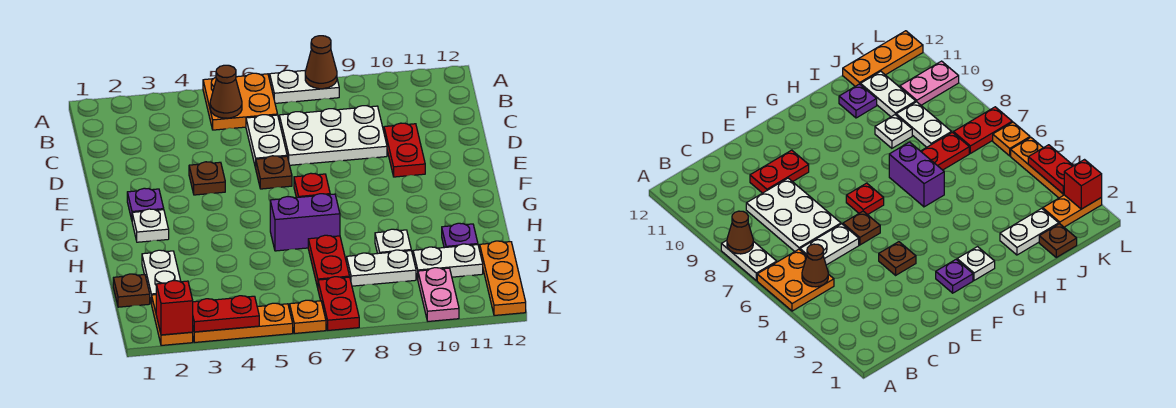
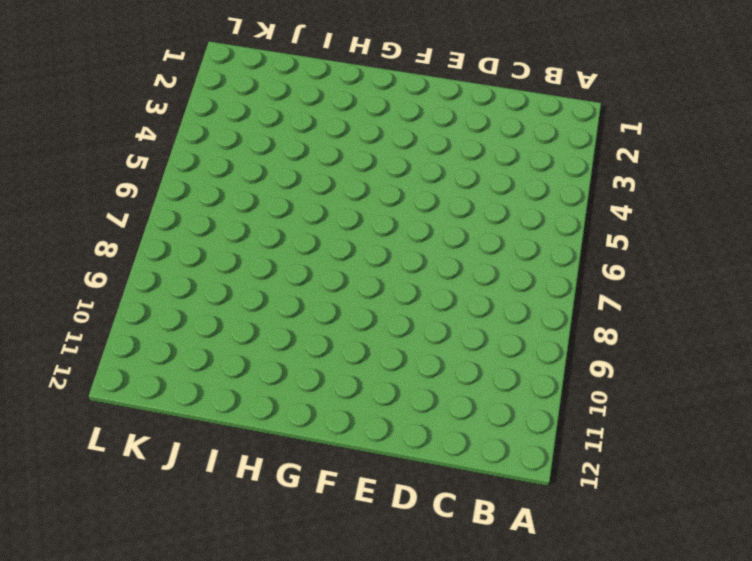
none -> orange 2x2 plate [203,73,278,130]
none -> white 1x2 plate [270,70,339,103]
none -> white 1x2 plate [246,115,287,168]

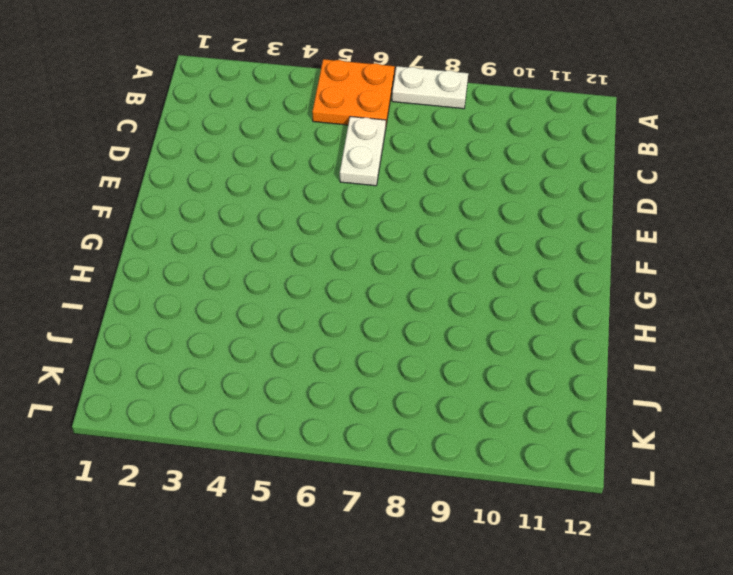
none -> white 2x3 plate [279,106,387,165]
none -> red 1x2 plate [384,123,425,177]
none -> brown 1x1 plate [189,162,225,195]

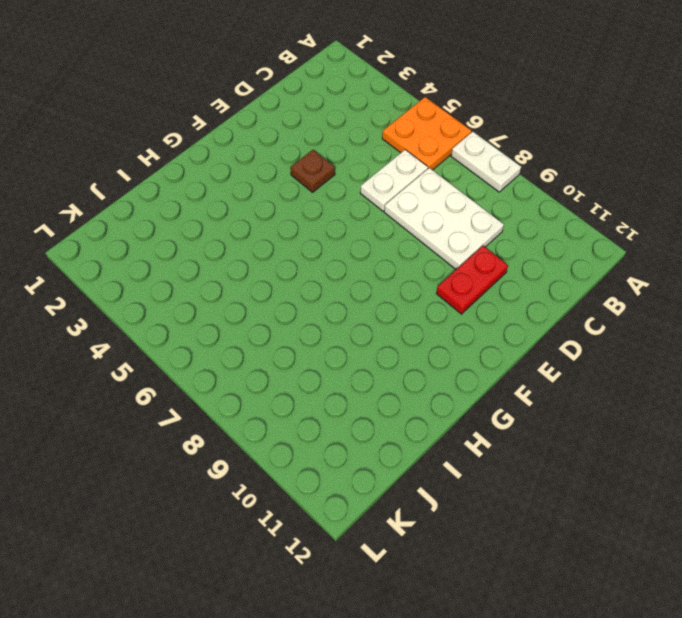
none -> brown 1x1 plate [256,156,292,189]
none -> purple 1x1 plate [127,188,164,220]
none -> red 1x1 plate [294,173,330,198]

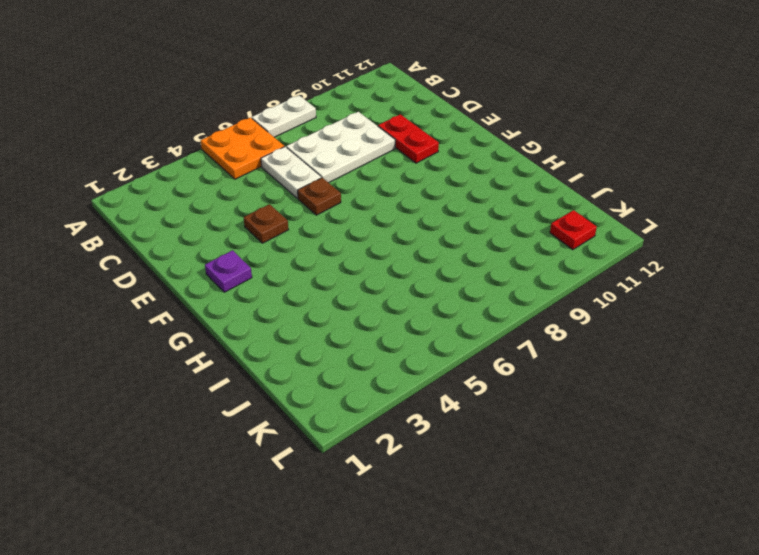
red 1x1 plate [550,210,597,250] -> red 1x1 plate moved to [294,173,330,198]
none -> white 1x1 plate [132,209,169,242]
none -> purple 1x2 brick [270,194,340,251]
none -> white 1x2 plate [142,250,181,304]

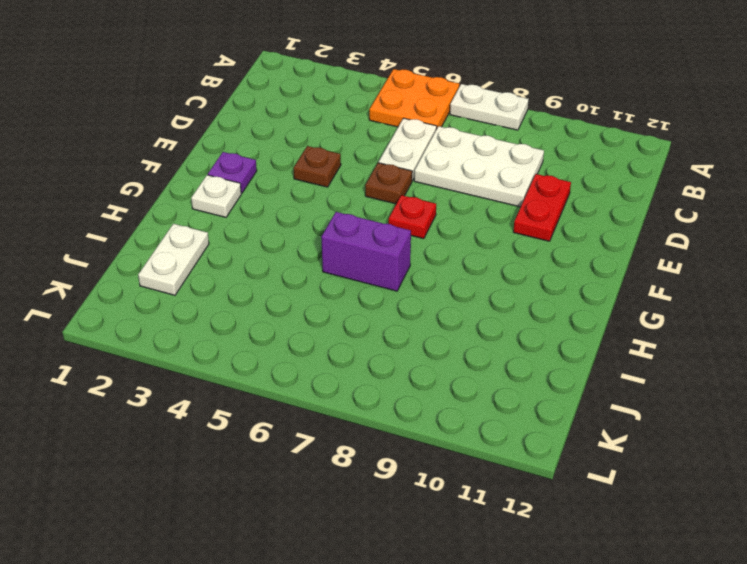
none -> red 1x2 plate [308,235,350,288]
none -> white 1x1 plate [375,229,411,254]
none -> purple 1x1 plate [442,223,478,248]

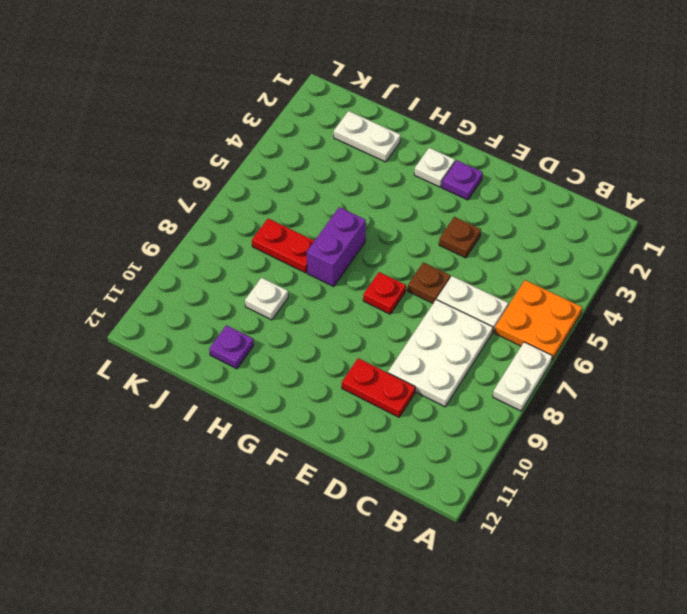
none -> brown 1x1 plate [113,274,150,307]
none -> white 1x2 plate [347,250,416,286]
none -> white 1x2 plate [413,244,483,279]

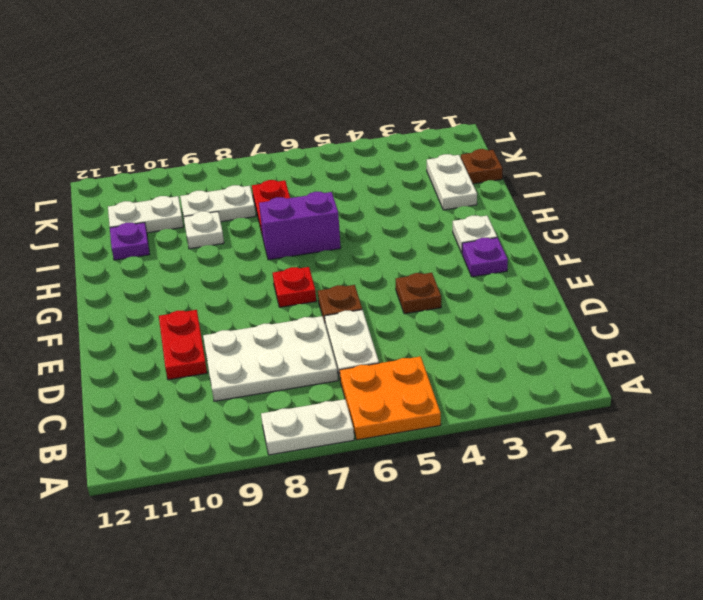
none -> orange 1x3 plate [480,241,526,315]
none -> orange 1x2 plate [152,295,193,345]
none -> red 1x2 plate [318,277,359,330]

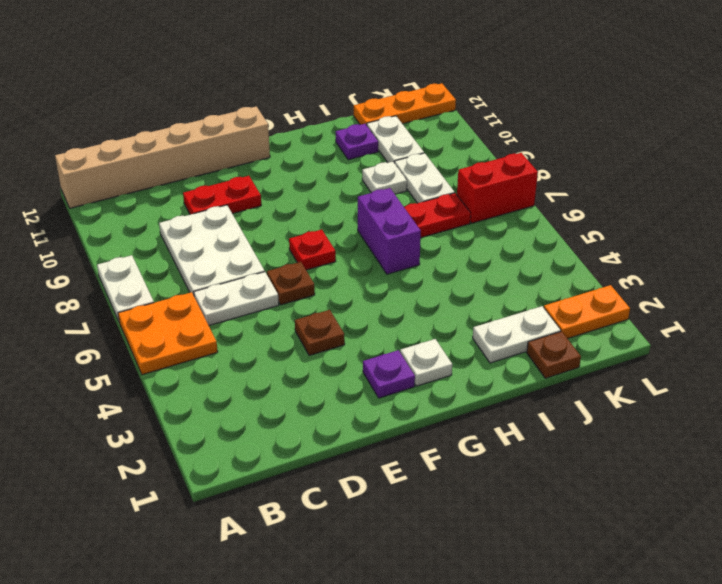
tan 1x6 brick [55,106,270,208] -> none
red 1x2 brick [457,153,538,223] -> red 1x2 plate [318,277,359,330]
none -> pink 1x2 plate [418,268,459,321]
none -> orange 1x3 plate [193,303,293,342]
none -> orange 1x1 plate [290,300,326,333]

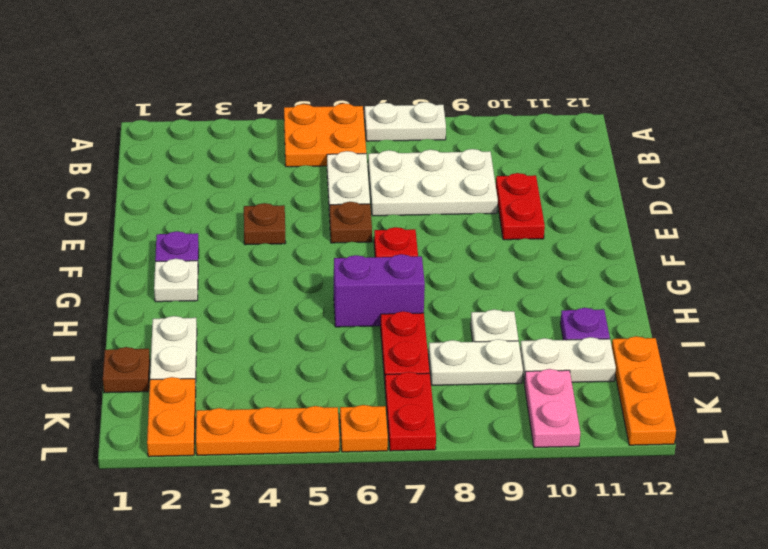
none -> brown 1x1 cone [305,36,337,89]
none -> brown 1x1 cone [210,65,242,118]
none -> red 1x1 brick [156,281,193,335]

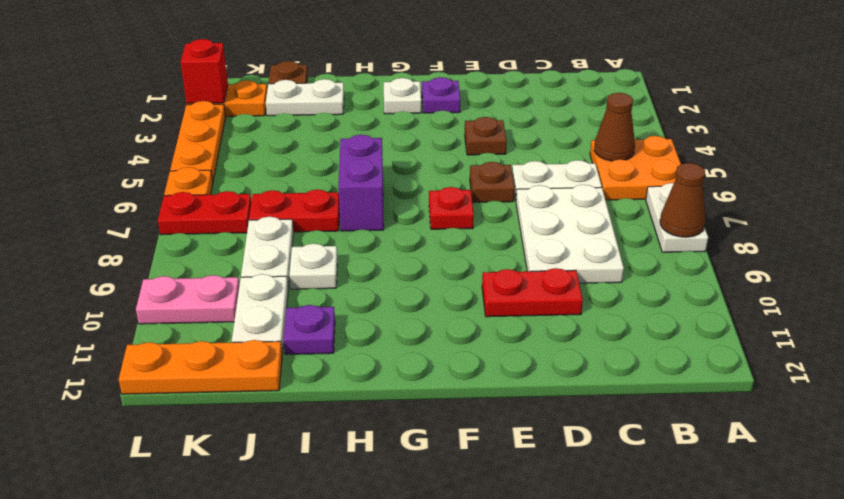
none -> red 1x2 plate [193,296,259,332]

